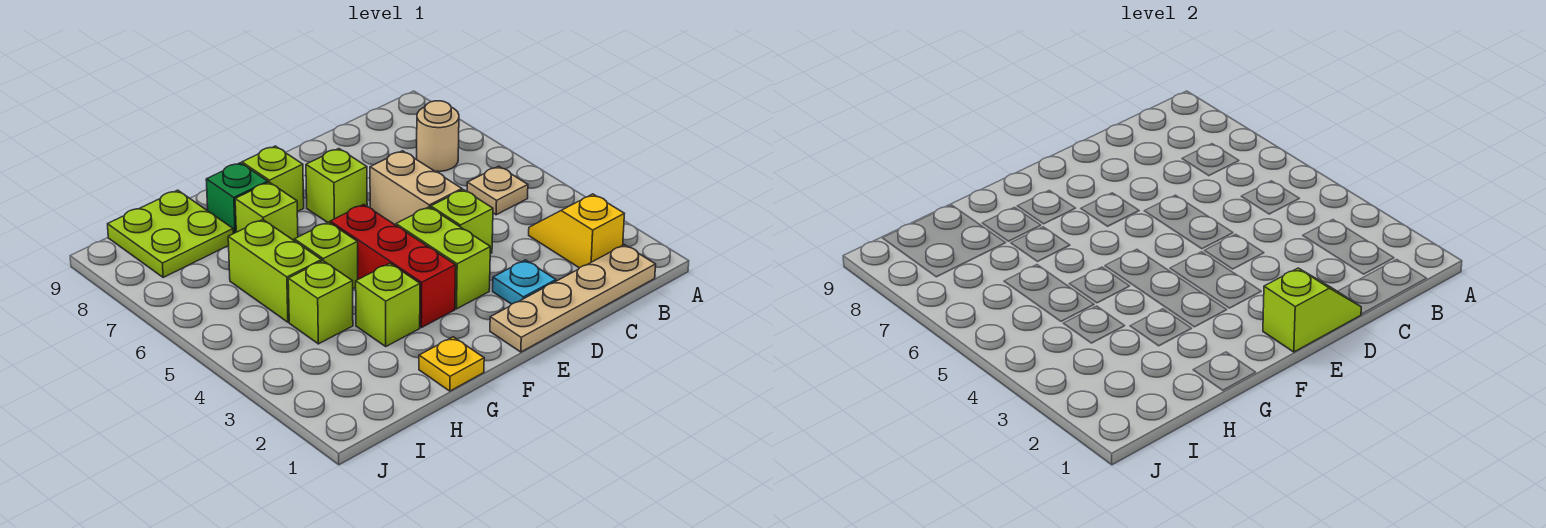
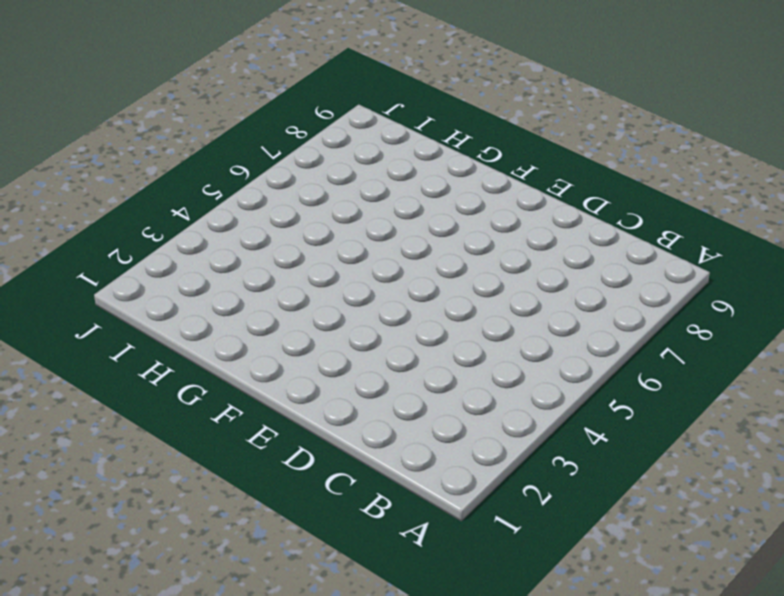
none -> tan 1x4 plate [490,245,656,352]
none -> yellow 1x2 slope [529,194,624,268]
none -> tan 1x1 plate [467,166,528,215]

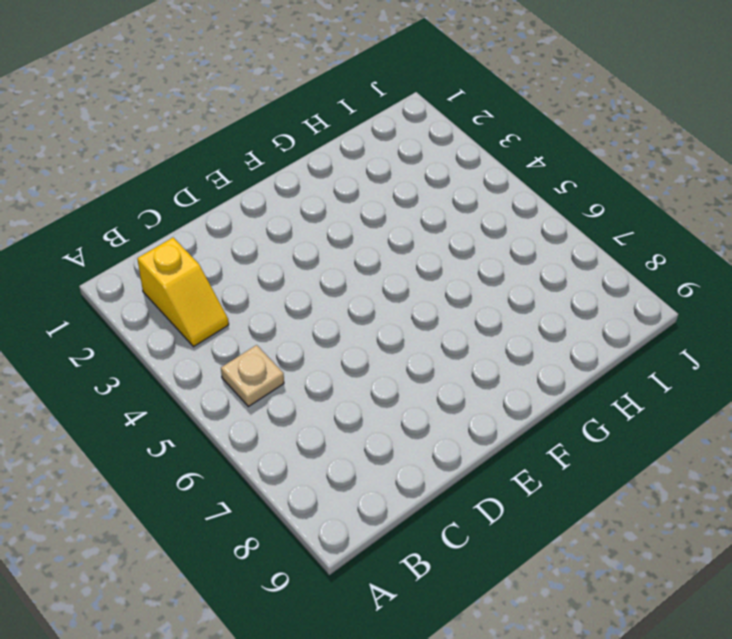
none -> tan 1x4 plate [490,245,656,352]
none -> tan 1x1 round brick [417,101,459,172]
none -> cyan 1x1 plate [493,260,556,304]

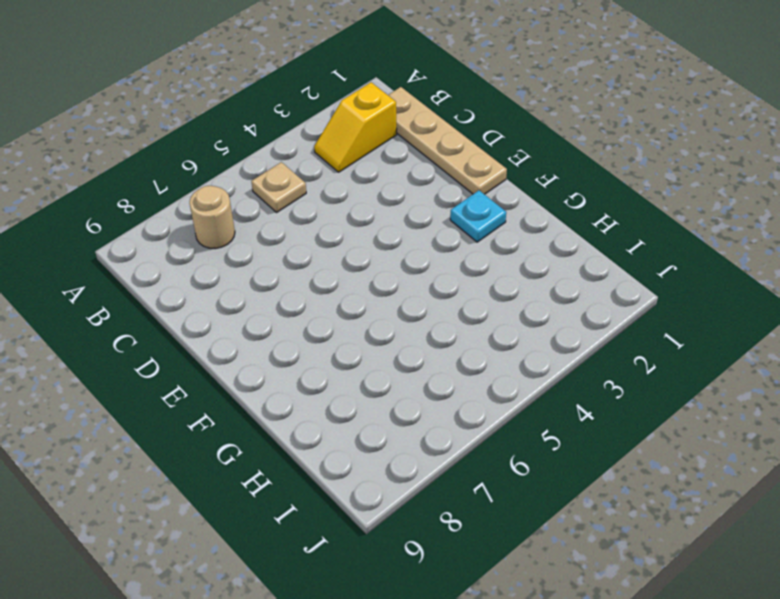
cyan 1x1 plate [450,190,506,242] -> cyan 1x1 plate moved to [493,260,556,304]
none -> lime 1x1 brick [431,190,493,254]
none -> tan 1x2 brick [370,151,462,225]
none -> lime 1x2 brick [396,207,490,309]

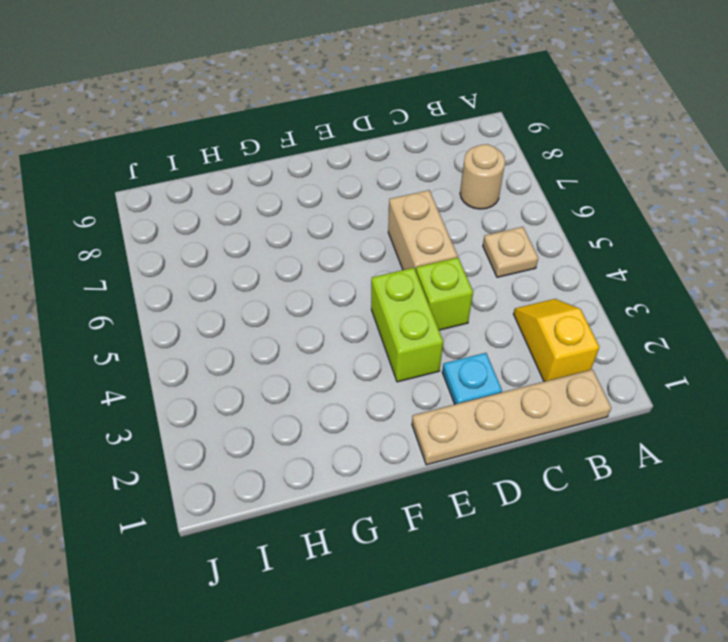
none -> lime 1x1 brick [306,149,367,223]
none -> red 1x3 brick [330,204,456,328]
none -> lime 1x1 brick [242,146,304,211]

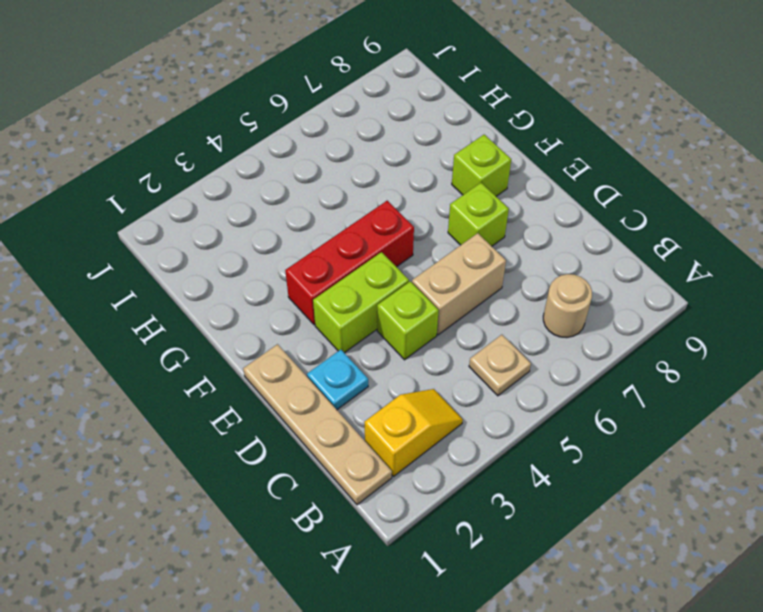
none -> yellow 1x1 plate [419,337,484,391]
none -> lime 1x1 brick [356,263,420,346]
none -> lime 1x1 brick [294,222,358,289]

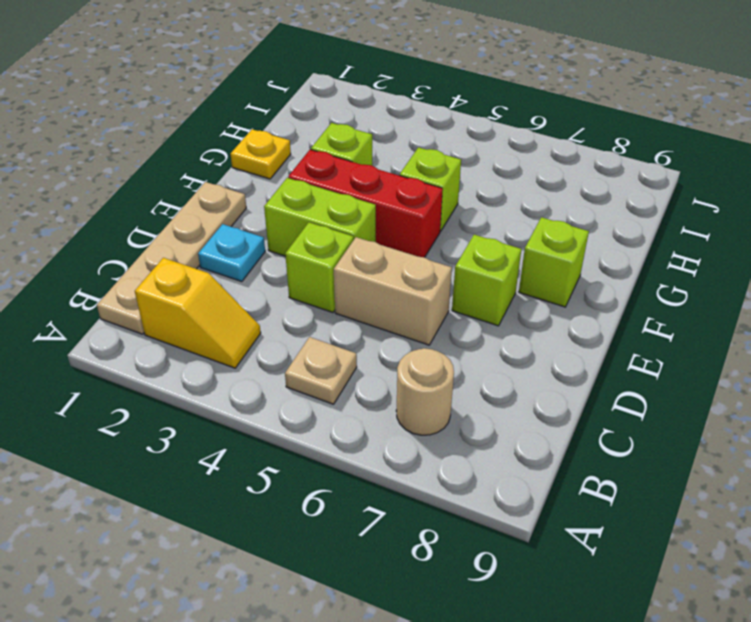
none -> lime 1x1 brick [235,182,298,240]
none -> green 1x1 brick [206,163,268,234]
none -> lime 1x1 brick [288,261,353,344]

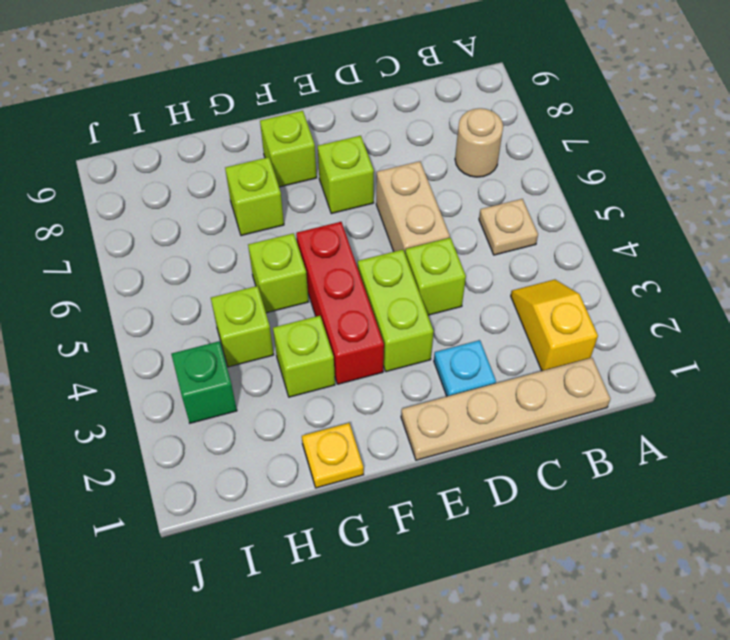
green 1x1 brick [171,341,237,423] -> green 1x1 brick moved to [206,163,268,234]
none -> lime 1x2 brick [228,220,322,322]
none -> lime 2x2 plate [108,190,233,277]
none -> lime 1x2 slope [1263,268,1361,352]

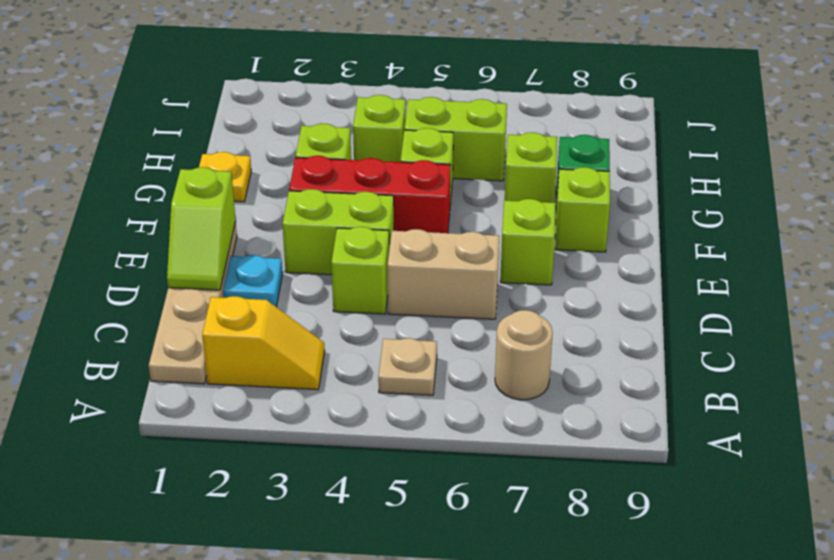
none -> lime 2x2 plate [108,190,233,277]

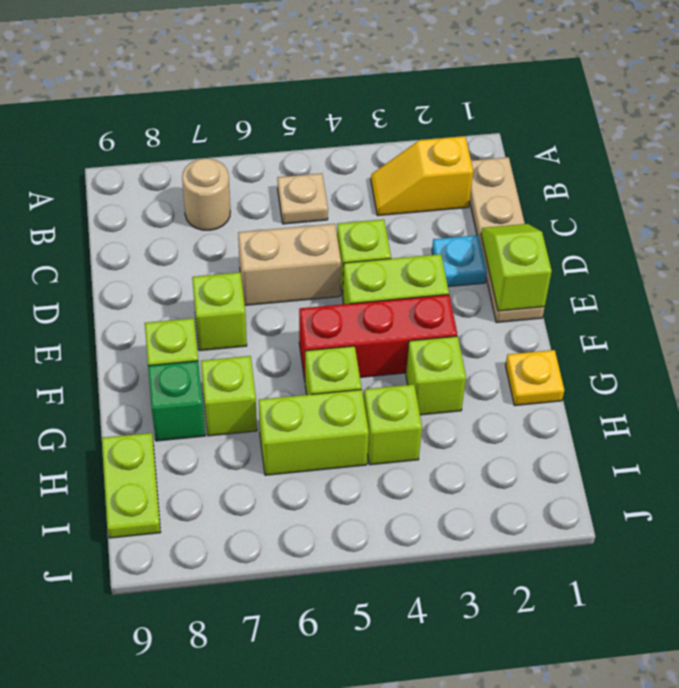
lime 1x2 plate [102,433,161,538] -> lime 2x2 plate [108,190,233,277]

